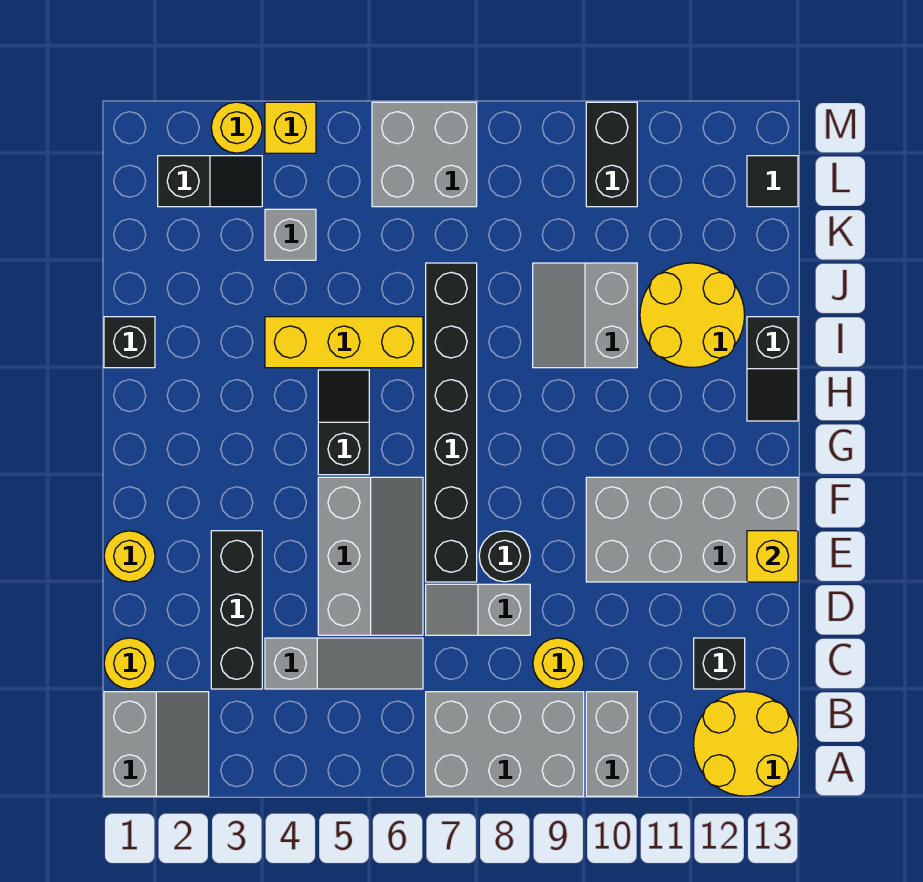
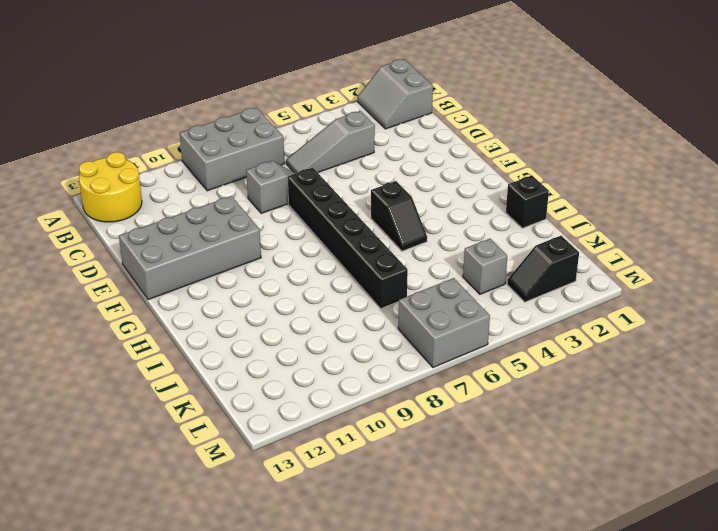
none -> grey 1x2 brick [586,692,637,796]
none -> yellow 1x1 round brick [104,638,155,689]
none -> black 1x3 brick [211,531,262,689]

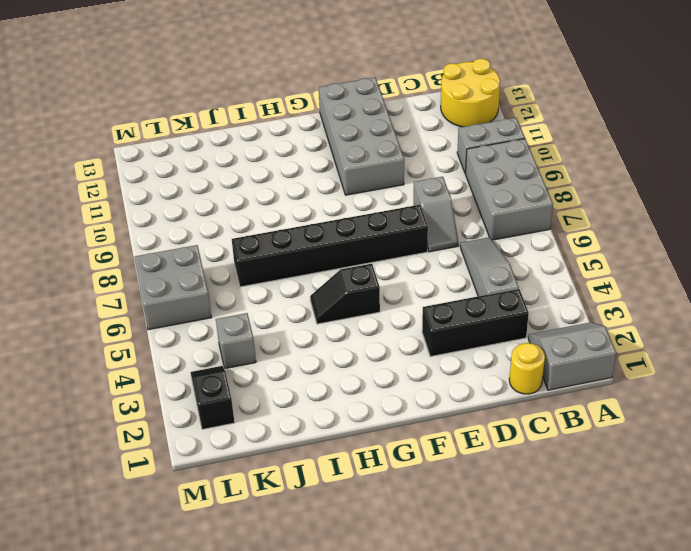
none -> yellow 1x1 round brick [533,638,584,689]
none -> black 1x1 brick [694,638,745,689]
none -> grey 2x3 slope [318,477,423,635]

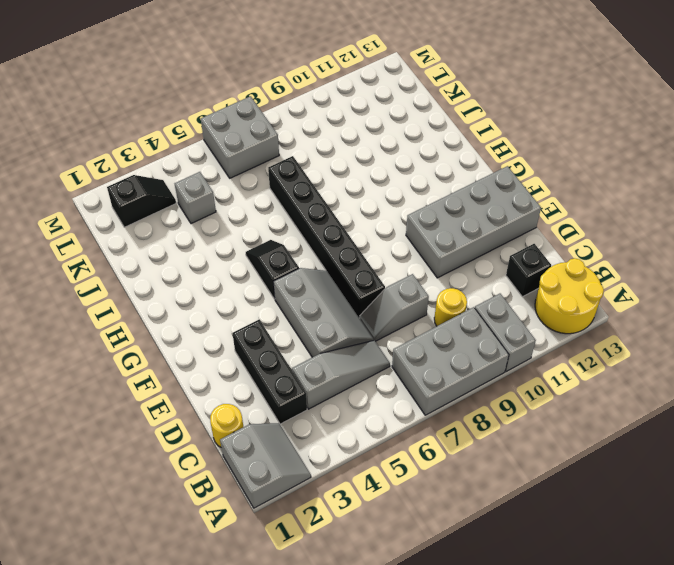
none -> yellow 1x1 round brick [104,531,155,582]
none -> black 1x1 round brick [479,531,530,582]
none -> black 1x2 slope [747,317,798,421]

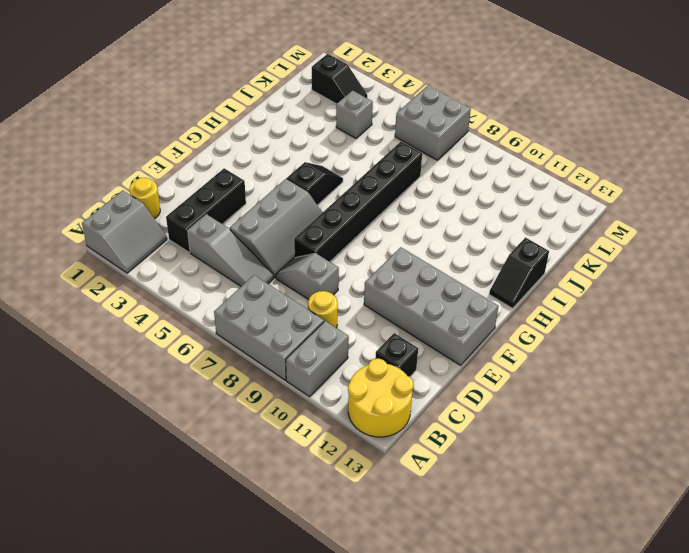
none -> yellow 1x1 round brick [104,531,155,582]
none -> black 1x1 round brick [479,531,530,582]
none -> black 1x1 brick [104,317,155,368]

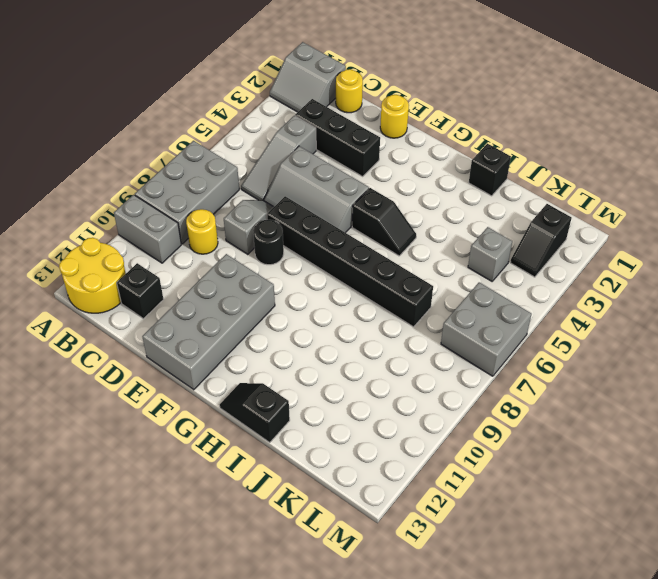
none -> yellow 1x3 brick [265,317,423,368]
none -> grey 2x2 slope [533,263,637,368]
none -> yellow 2x2 round brick [640,263,745,367]

